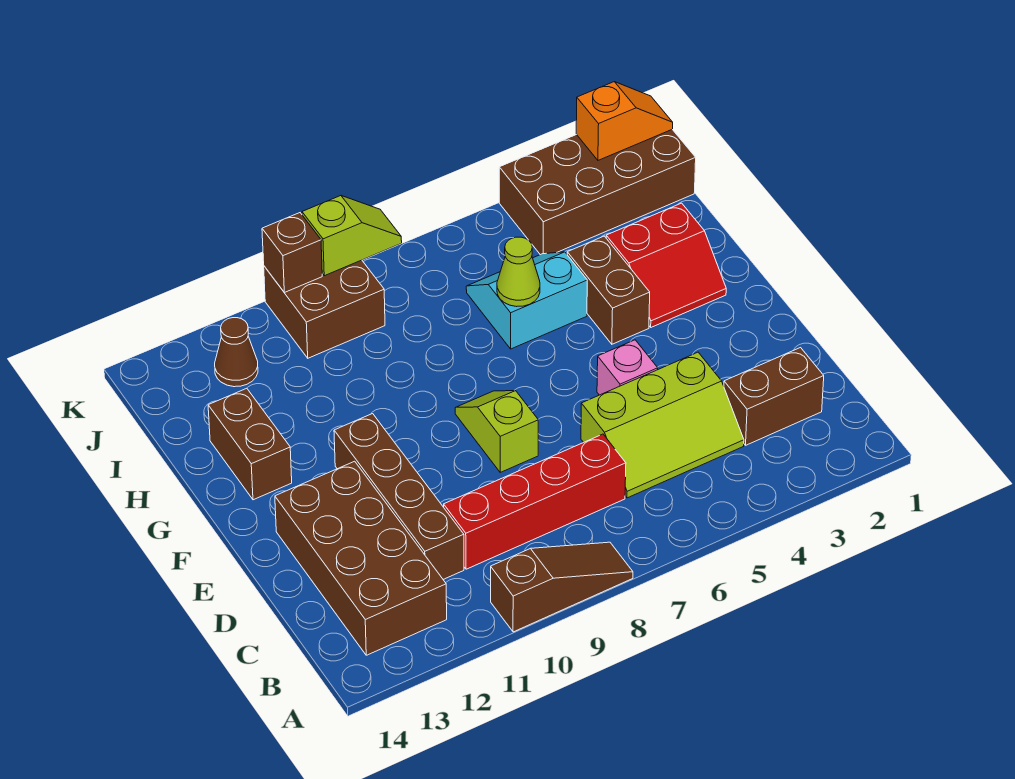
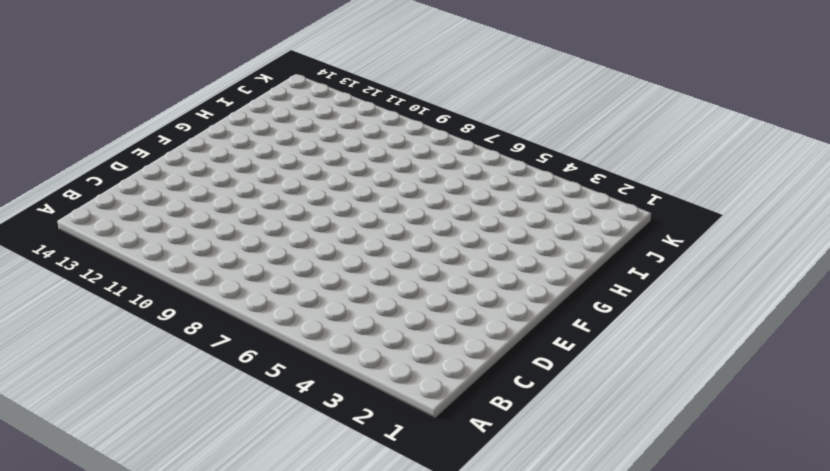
none -> brown 1x3 slope [491,542,633,632]
none -> brown 2x4 brick [275,461,447,655]
none -> brown 1x2 brick [724,348,824,445]

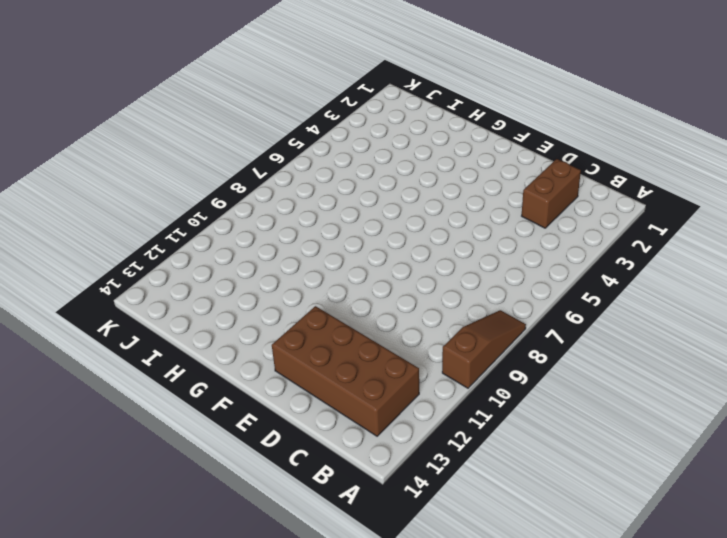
none -> lime 2x3 slope [581,352,744,498]
none -> red 1x4 brick [444,434,626,569]
none -> brown 1x4 brick [334,414,464,579]

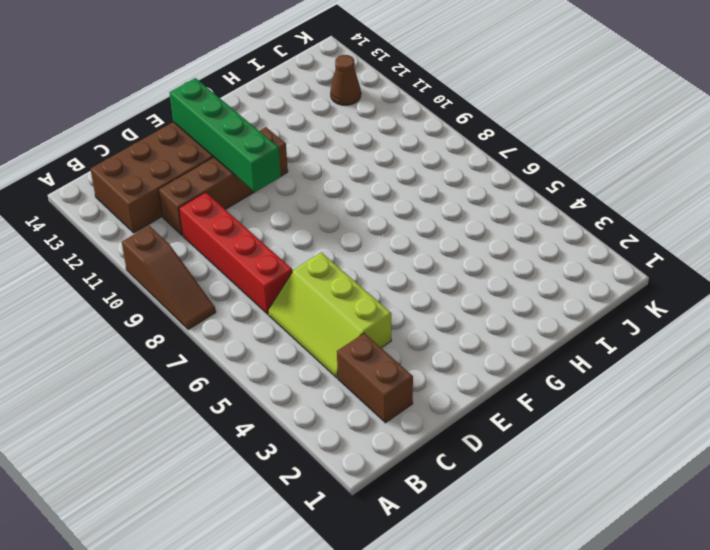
green 1x4 brick [170,78,281,192] -> none
none -> pink 1x1 brick [597,340,658,395]
none -> lime 1x2 slope [455,391,538,472]
none -> red 2x2 slope [606,203,726,327]

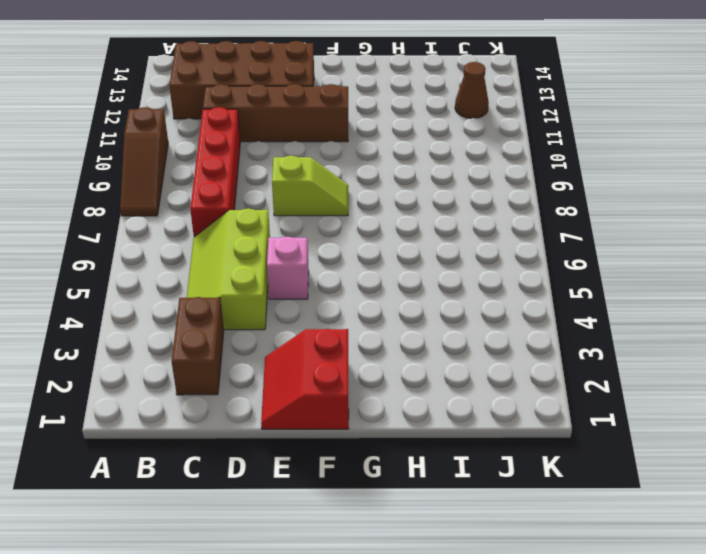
red 2x2 slope [261,329,349,429] -> red 2x2 slope moved to [606,203,726,327]
none -> brown 1x2 brick [567,236,650,344]
none -> brown 1x2 brick [208,388,292,500]
none -> cyan 2x2 slope [466,252,587,349]

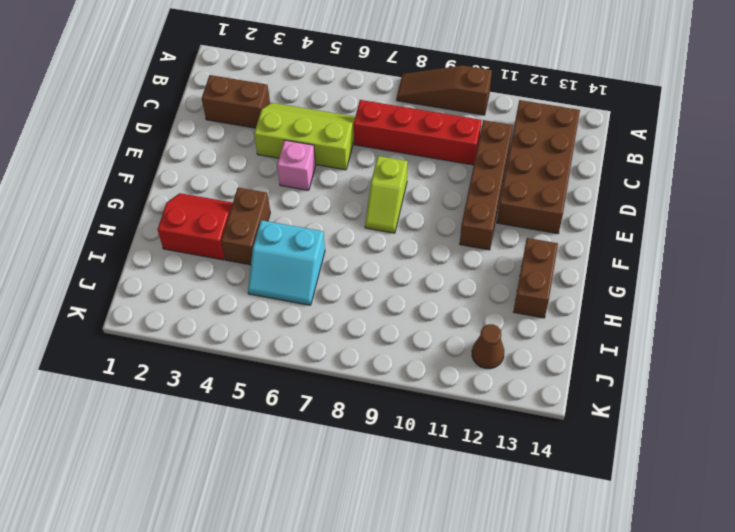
none -> brown 2x4 brick [499,130,696,255]
none -> brown 2x2 brick [264,260,385,358]
none -> lime 1x1 cone [497,237,540,307]

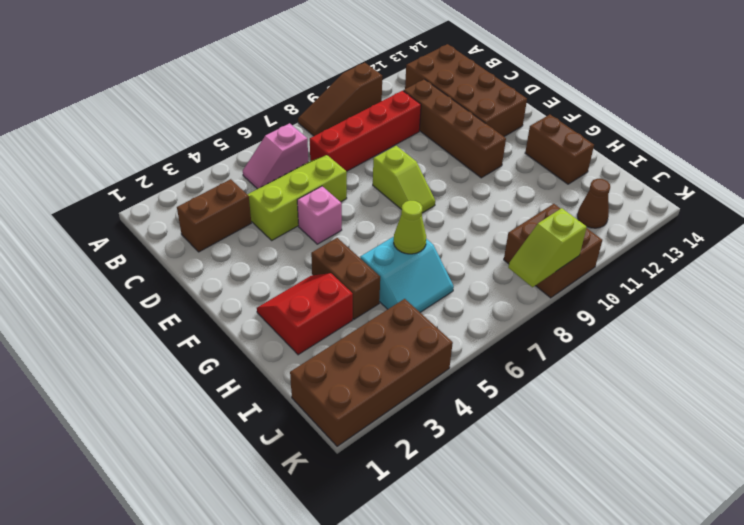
pink 1x2 slope [243,123,308,189] -> none
none -> orange 1x2 slope [576,82,673,160]
none -> brown 1x1 brick [262,213,322,293]

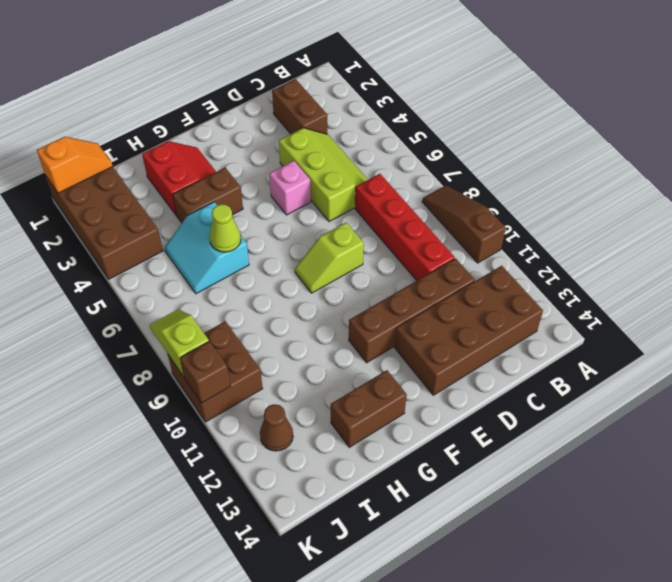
orange 1x2 slope [37,137,113,193] -> orange 1x2 slope turned to [576,82,673,160]

